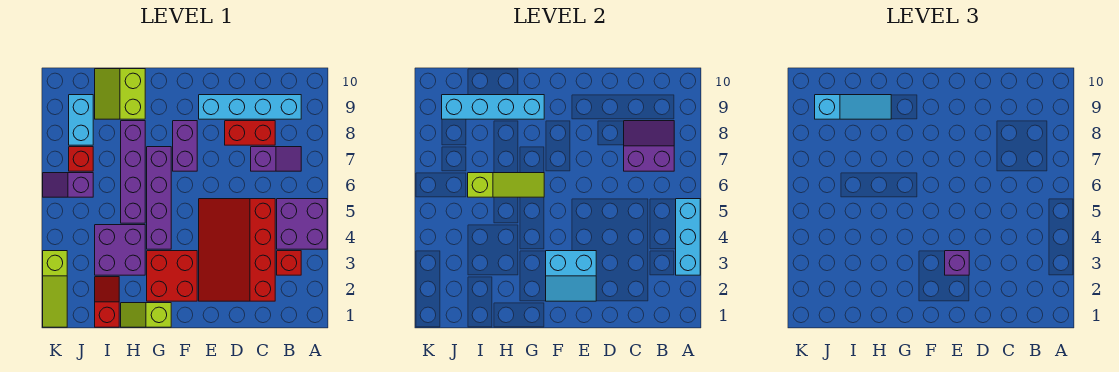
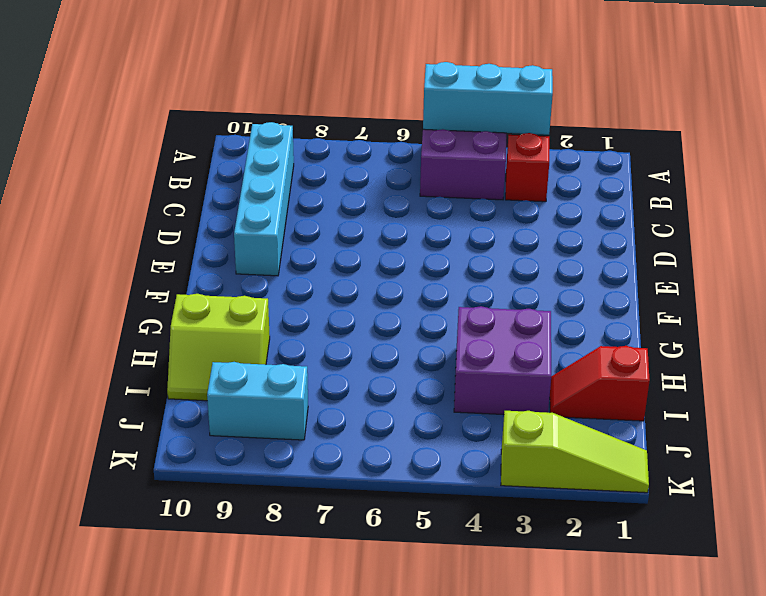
none -> purple 1x2 slope [251,147,301,171]
none -> red 3x4 slope [199,199,275,301]
none -> red 1x2 brick [225,121,275,145]

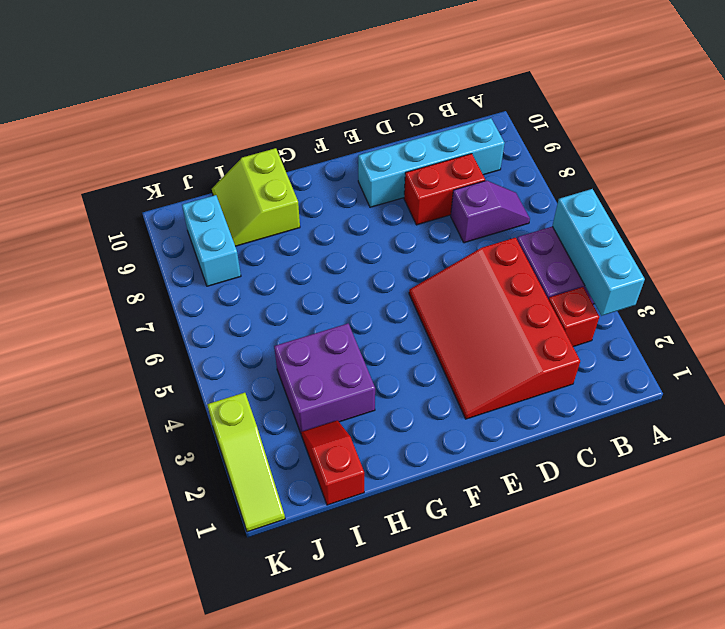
none -> red 2x2 brick [147,251,197,301]
none -> purple 1x2 brick [173,121,197,171]
none -> lime 1x2 slope [121,303,171,327]

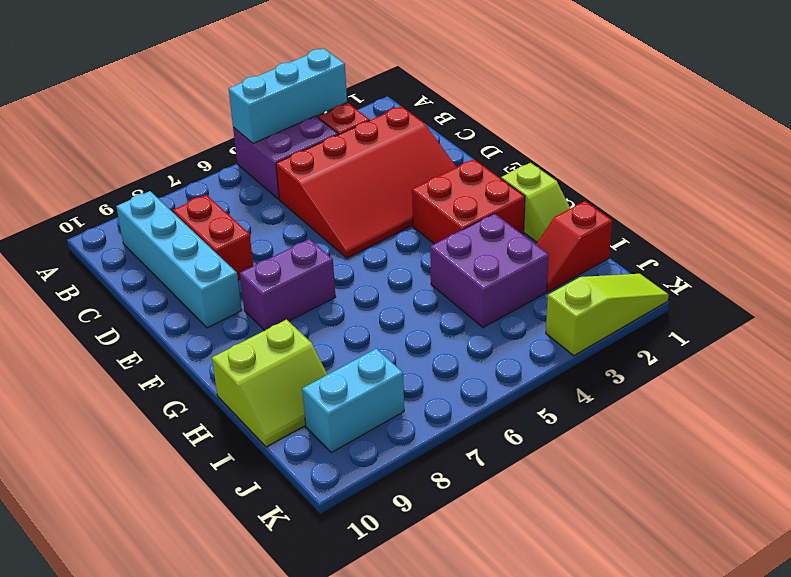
none -> purple 1x2 slope [251,147,301,171]
none -> purple 1x4 brick [147,147,171,249]
none -> purple 1x4 brick [121,121,145,223]

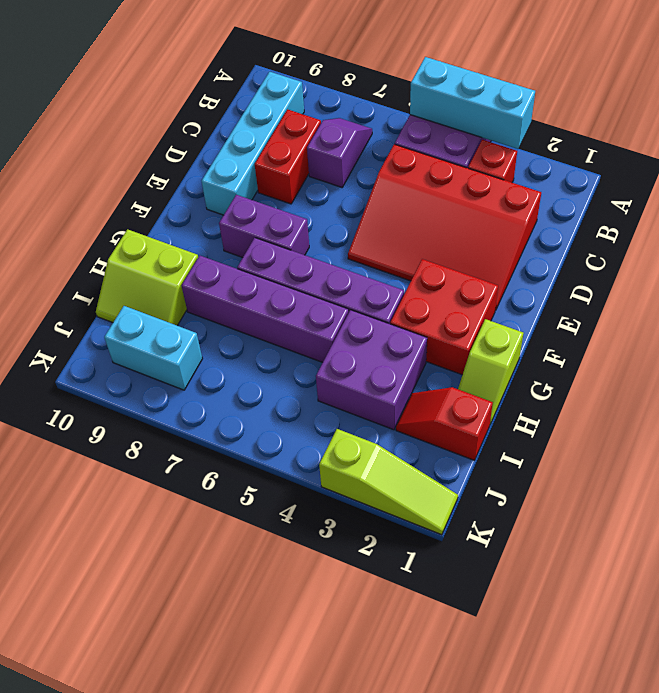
none -> purple 1x2 slope [43,173,93,197]
none -> red 1x1 brick [69,147,93,171]
none -> purple 2x2 slope [624,121,674,171]

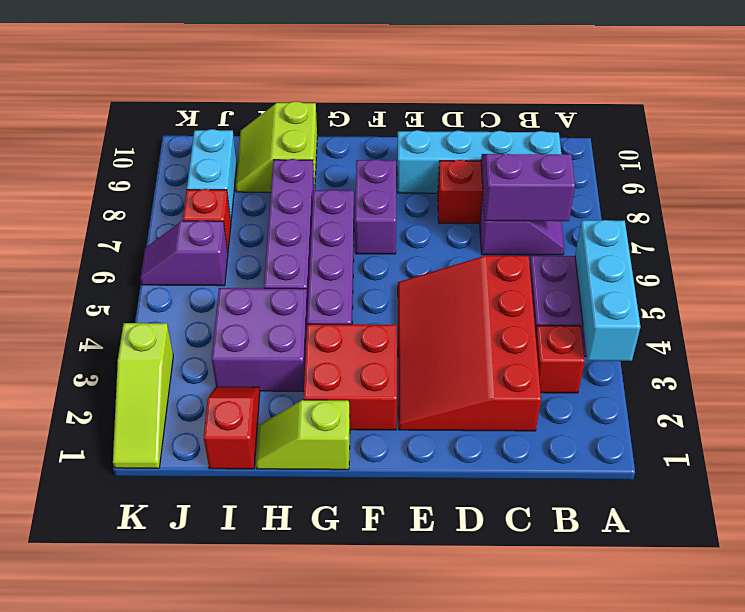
none -> cyan 2x2 slope [546,251,596,301]
none -> lime 1x3 slope [468,173,544,197]
none -> cyan 1x4 brick [442,95,544,119]

